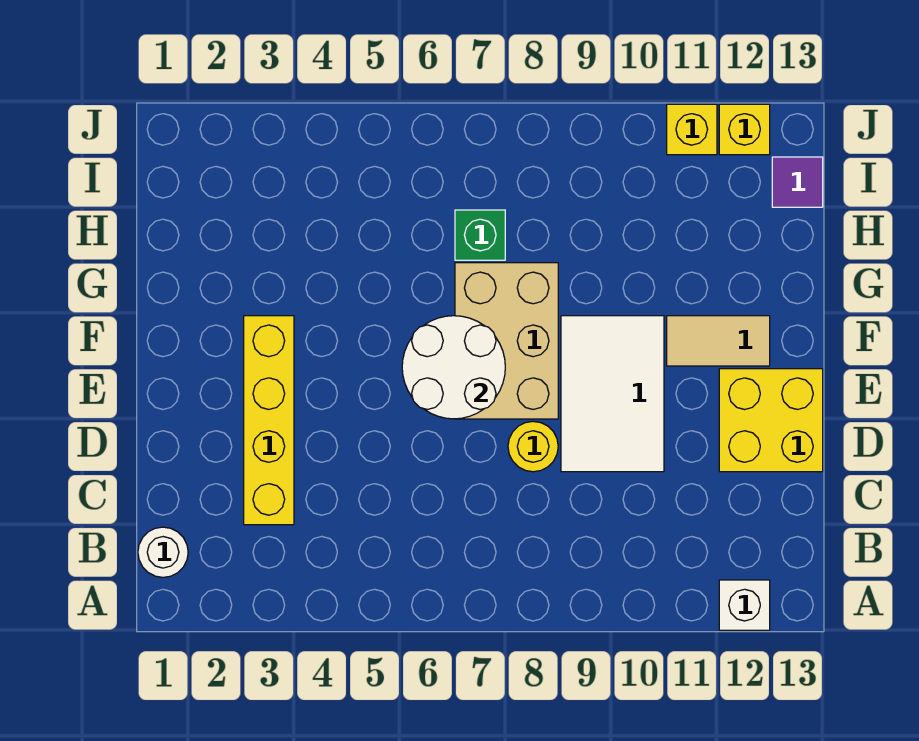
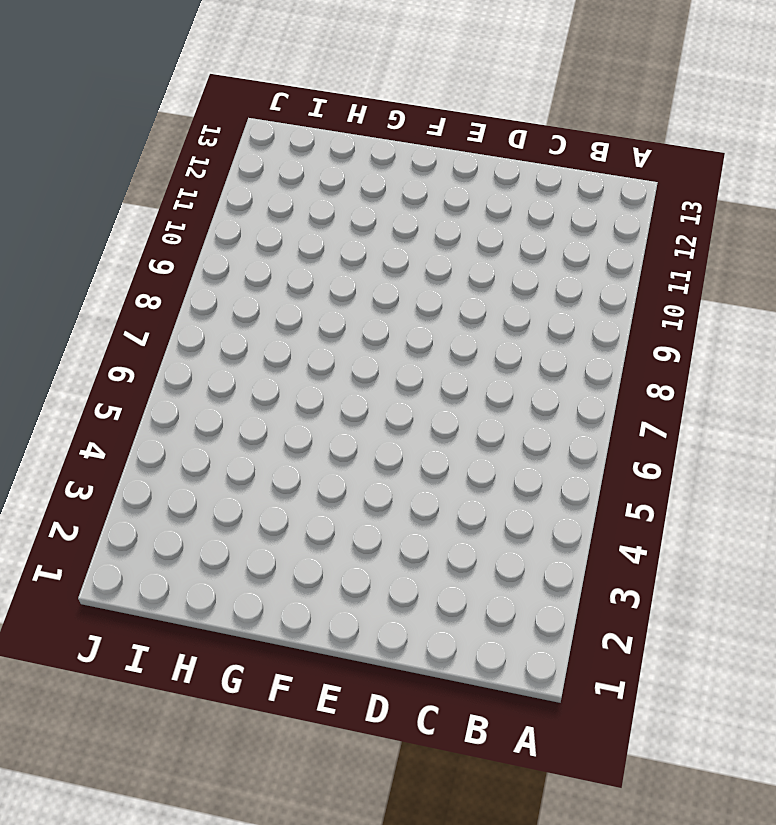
none -> white 1x1 brick [719,580,770,630]
none -> white 1x1 round brick [138,527,188,577]
none -> yellow 1x4 brick [244,316,294,525]

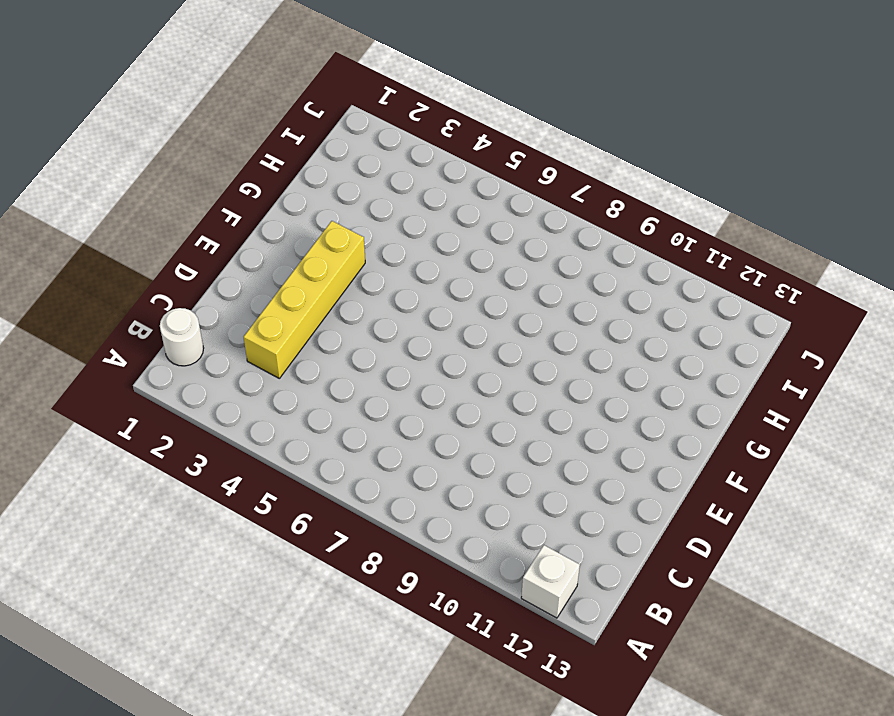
none -> yellow 1x1 round brick [508,421,558,472]
none -> white 2x3 tile [561,316,664,472]
none -> yellow 2x2 brick [719,369,823,472]

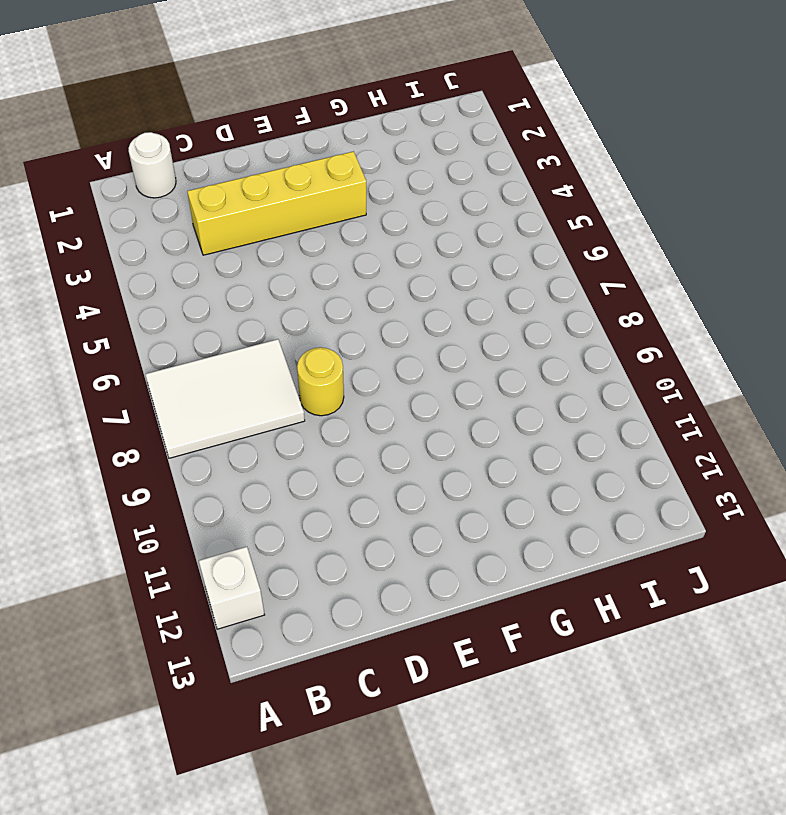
white 2x3 tile [145,339,305,458] -> white 2x3 tile moved to [561,316,664,472]
none -> yellow 2x2 brick [719,369,823,472]
none -> tan 2x3 brick [455,263,558,419]
none -> tan 1x2 tile [667,316,770,366]

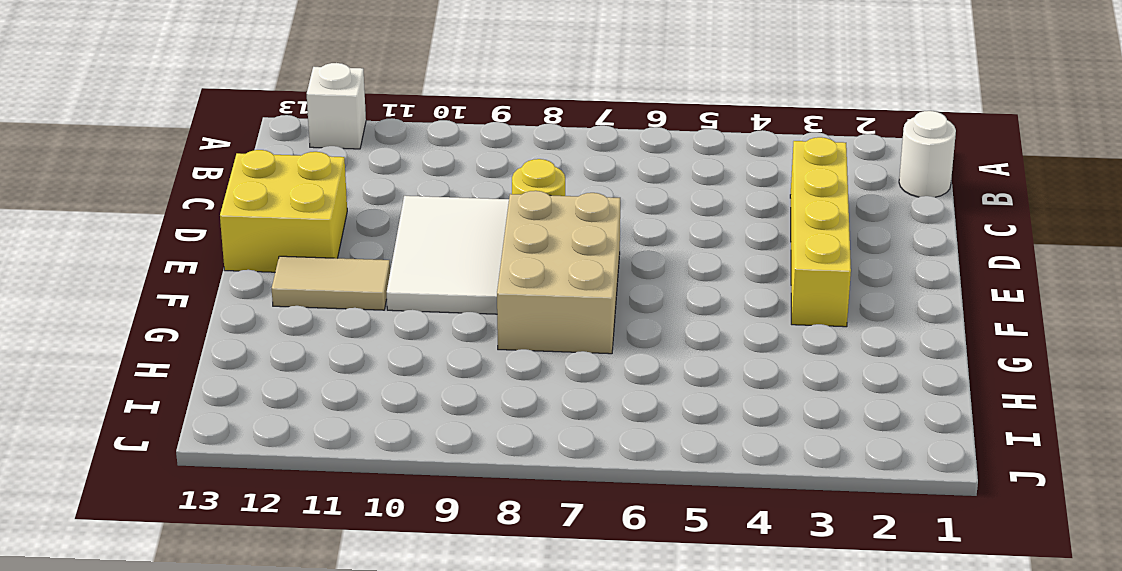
none -> green 1x1 brick [455,210,505,260]
none -> purple 1x1 tile [772,157,823,207]
none -> yellow 1x1 brick [667,104,717,155]

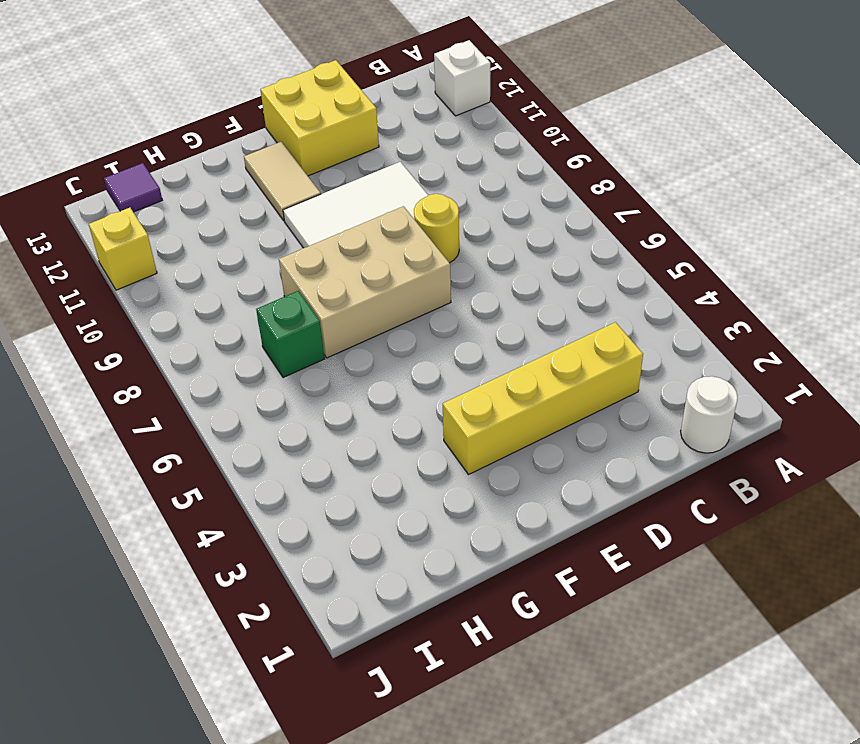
none -> yellow 1x1 brick [719,104,770,155]
none -> white 2x2 round brick [402,316,505,419]

